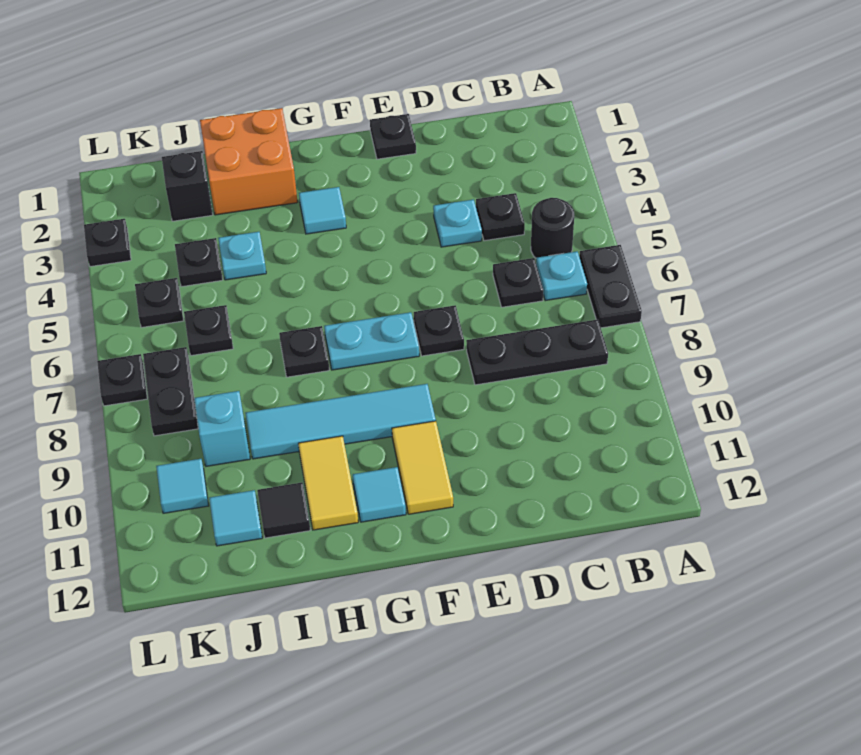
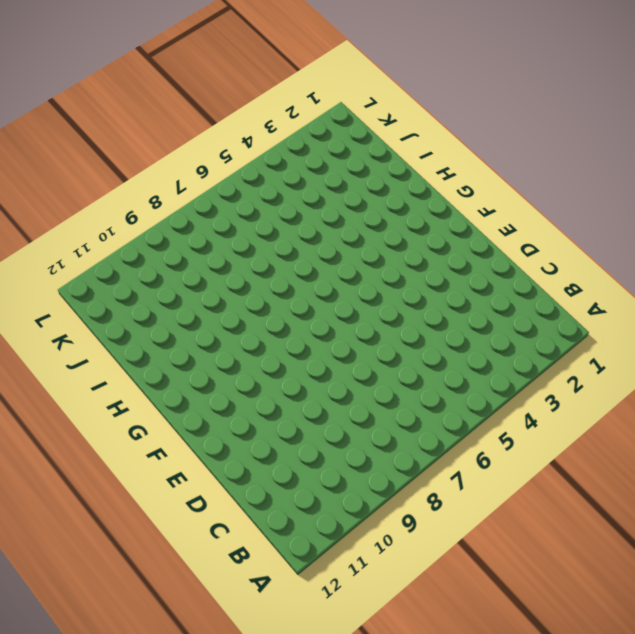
none -> black 1x2 plate [579,245,642,328]
none -> black 1x1 round brick [531,198,574,258]
none -> cyan 1x1 plate [536,251,587,301]

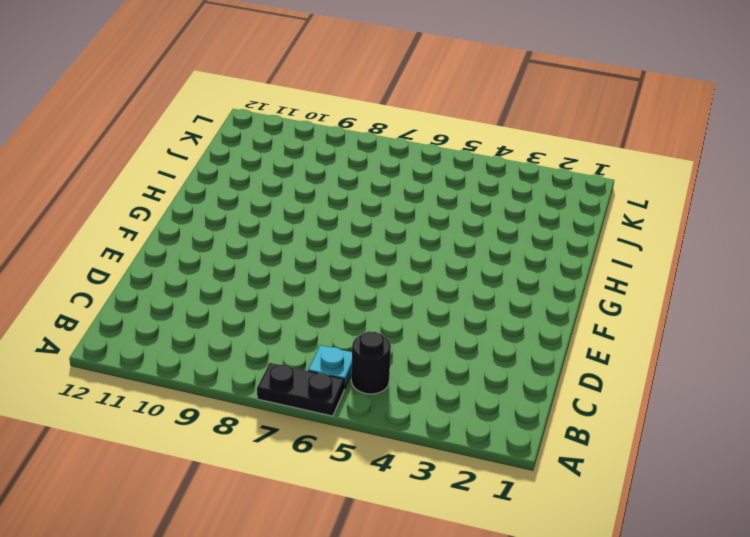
none -> black 1x3 plate [466,320,608,385]
none -> black 1x1 plate [476,193,525,241]
none -> black 1x1 plate [493,258,543,307]

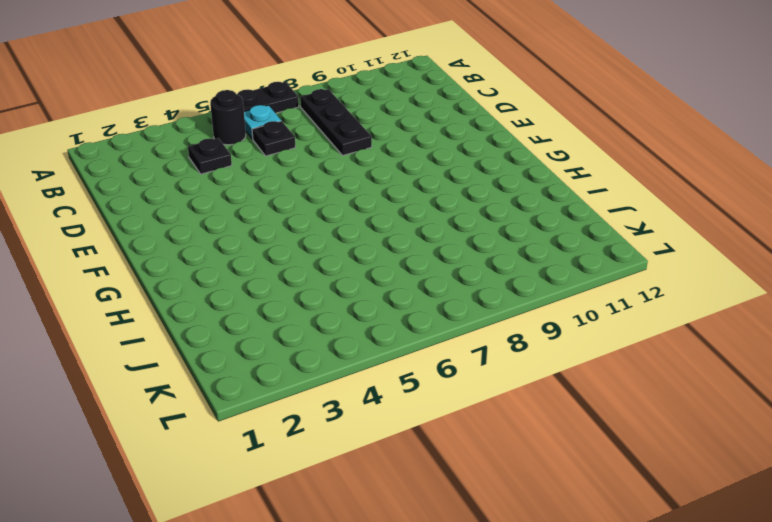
none -> cyan 1x1 plate [433,199,482,247]
none -> black 1x1 plate [370,114,416,159]
none -> black 1x1 plate [414,305,464,356]

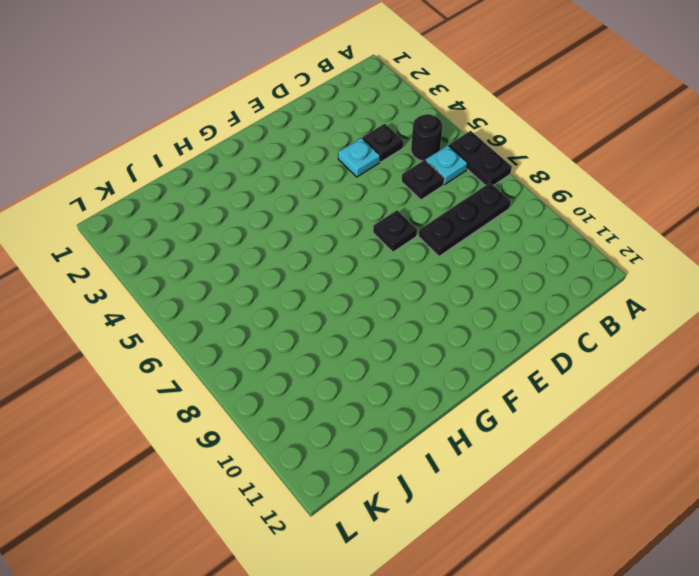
none -> black 1x1 plate [370,114,416,159]
none -> cyan 1x2 plate [324,312,419,370]
none -> cyan 1x4 tile [245,384,436,459]

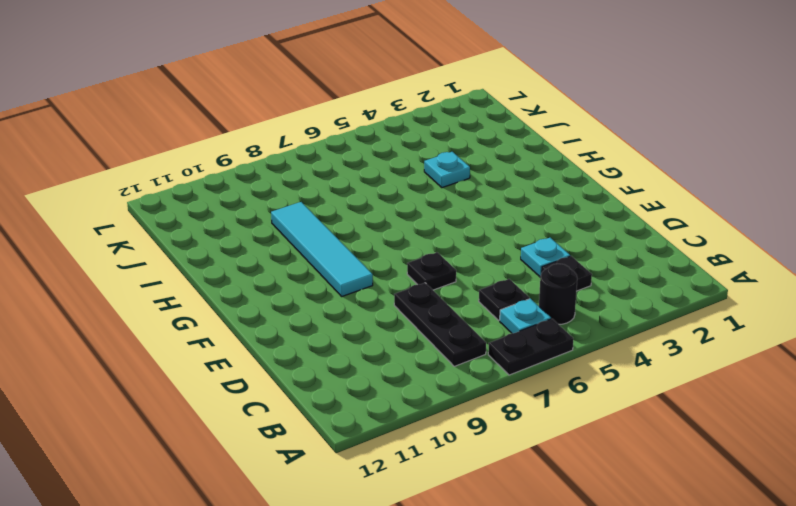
none -> black 1x1 plate [370,114,416,159]
none -> cyan 1x2 plate [324,312,419,370]
none -> yellow 1x2 tile [392,421,453,514]

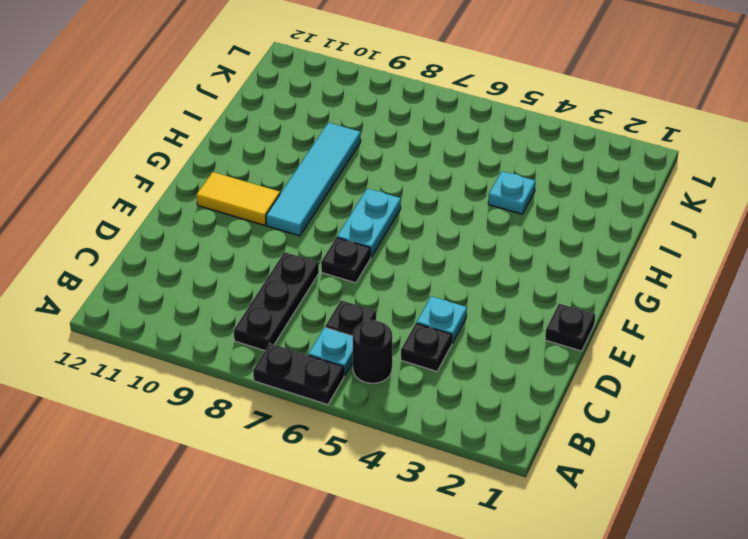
none -> cyan 1x1 tile [299,187,346,234]
none -> cyan 1x1 tile [353,467,406,522]
none -> orange 2x2 brick [200,108,298,215]

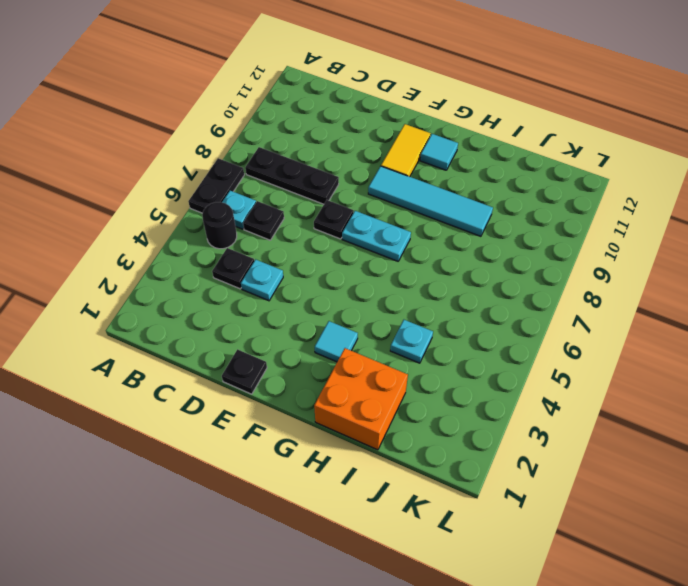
none -> black 1x1 plate [279,326,329,377]
none -> yellow 1x2 tile [298,436,358,530]
none -> black 1x1 tile [257,483,310,538]

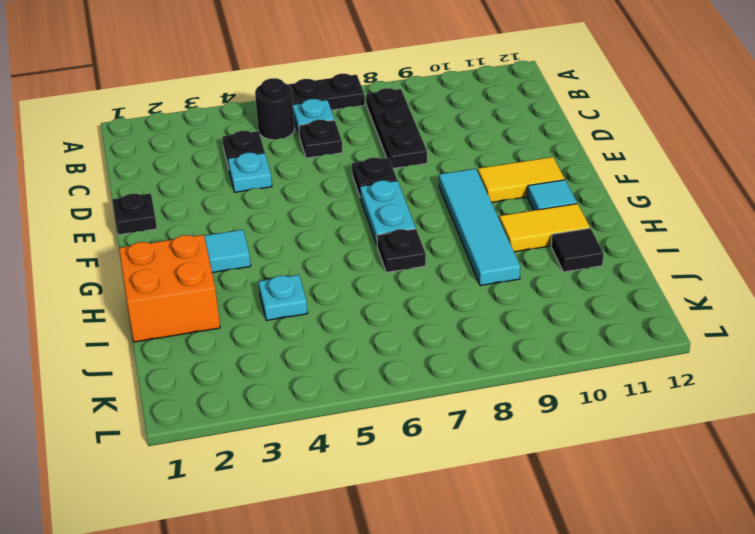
none -> black 1x1 brick [162,151,213,221]
none -> black 1x1 plate [175,238,223,287]
none -> black 1x1 plate [184,305,233,356]

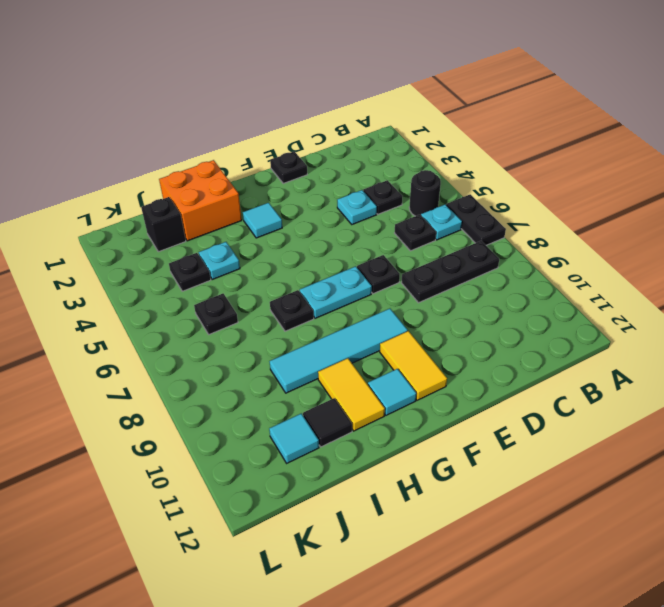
none -> cyan 1x1 brick [194,391,250,466]
none -> black 1x1 plate [135,278,184,328]
none -> black 1x2 plate [143,347,198,436]

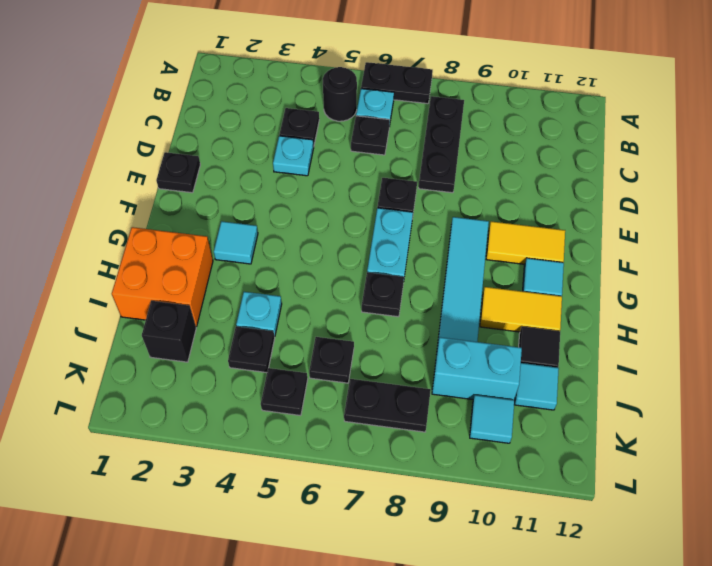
cyan 1x2 brick [432,337,522,400] -> cyan 1x1 brick [194,391,250,466]
none -> black 1x1 plate [84,219,131,267]
none -> black 1x1 plate [97,354,147,406]

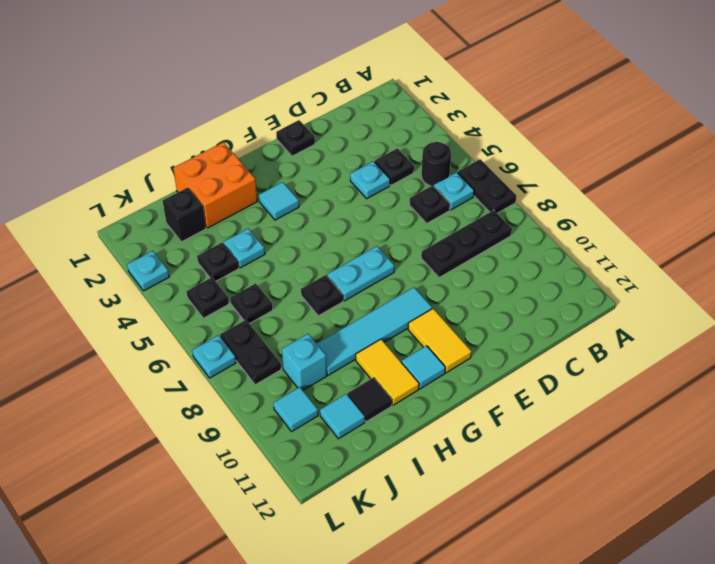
cyan 1x1 plate [127,251,169,291] -> black 1x1 plate [84,219,131,267]
cyan 1x1 plate [192,335,236,378] -> black 1x1 plate [97,354,147,406]
none -> black 1x1 plate [414,305,464,356]

